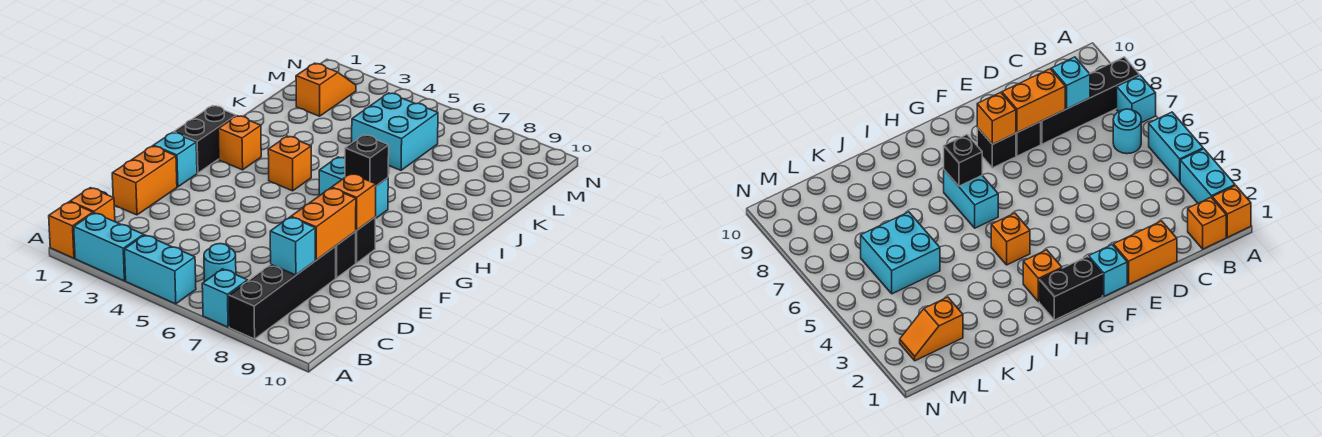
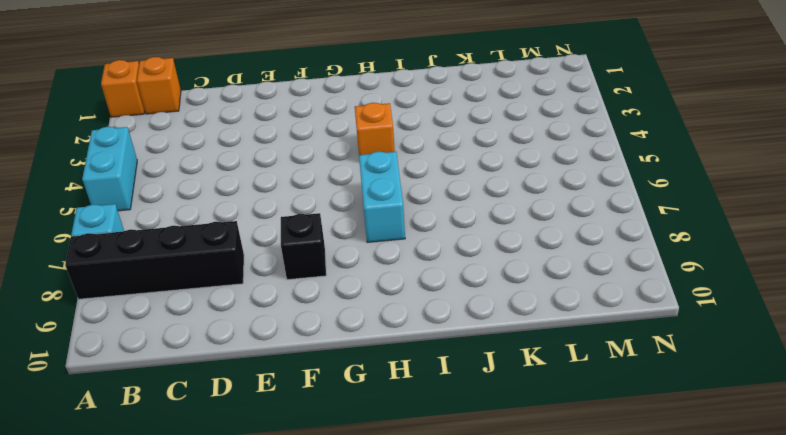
none -> cyan 1x2 brick [74,213,144,281]
none -> cyan 1x1 round brick [204,244,236,282]
none -> orange 1x2 brick [112,146,177,215]

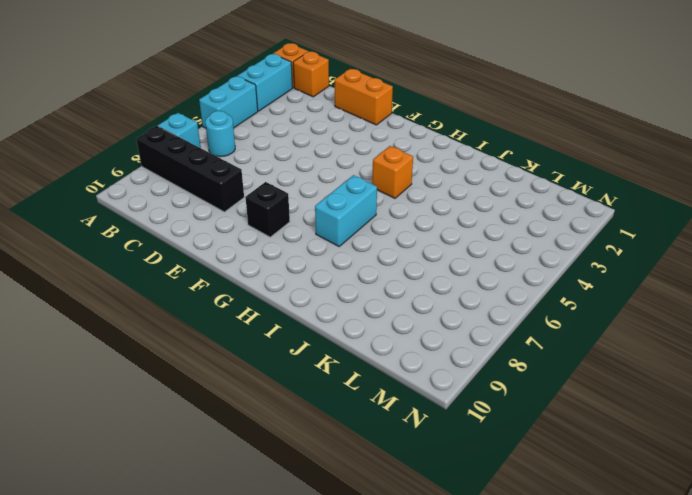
none -> black 1x1 brick [336,232,356,278]
none -> cyan 1x1 brick [153,132,197,187]
none -> black 1x2 brick [174,106,236,173]

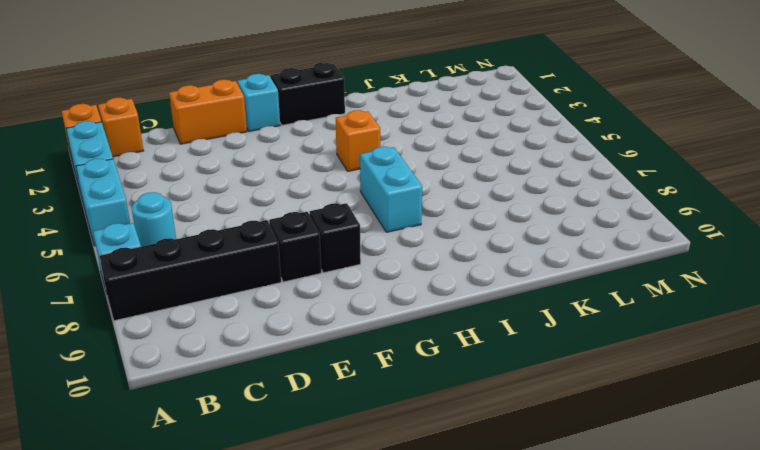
none -> orange 1x1 brick [218,116,261,170]
none -> cyan 2x2 brick [352,93,438,170]
none -> orange 1x2 slope [296,63,356,116]

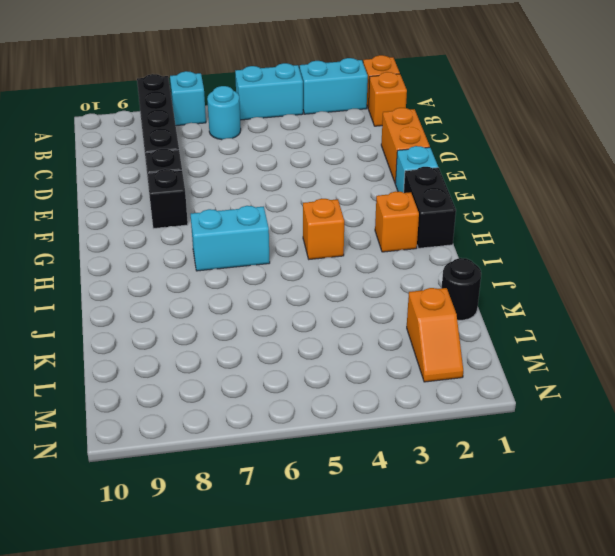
black 1x1 round brick [442,258,481,320] -> none
none -> cyan 2x2 brick [352,93,438,170]
none -> cyan 1x1 brick [270,217,315,275]
none -> orange 1x2 brick [291,188,356,260]

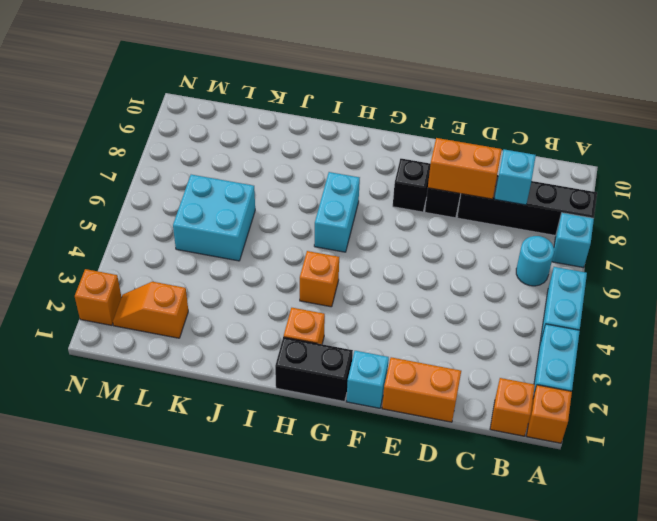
orange 1x1 brick [75,269,122,325] -> orange 1x1 brick moved to [332,174,376,230]
none -> black 1x1 brick [345,135,389,186]

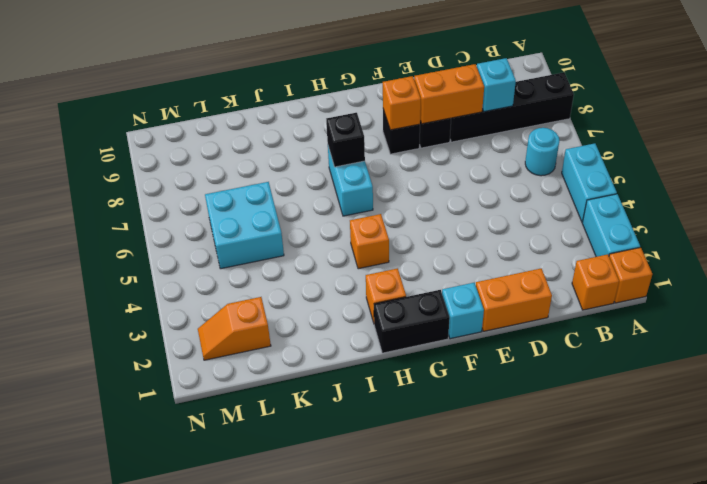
none -> cyan 1x1 brick [202,269,248,327]

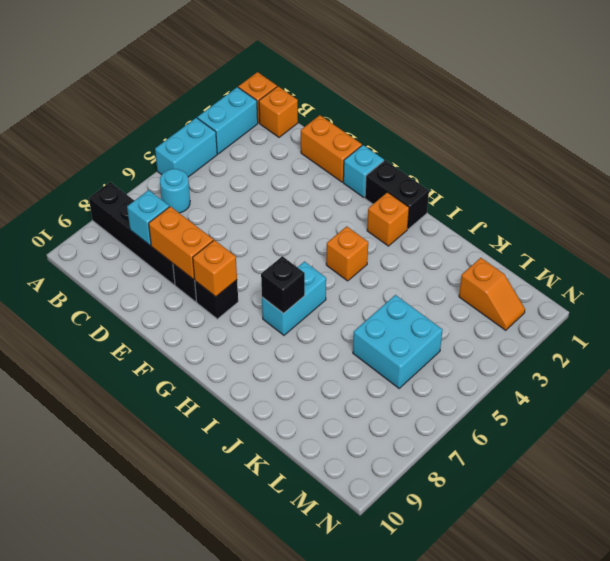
none -> cyan 1x1 brick [202,269,248,327]

